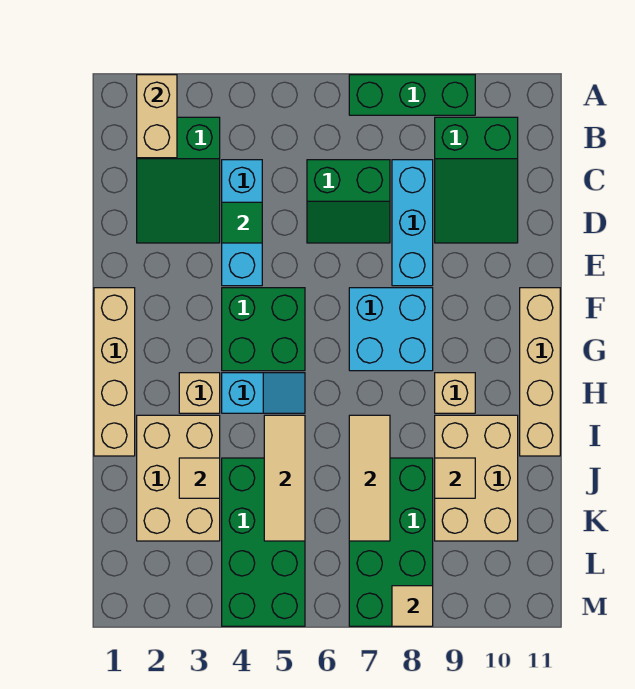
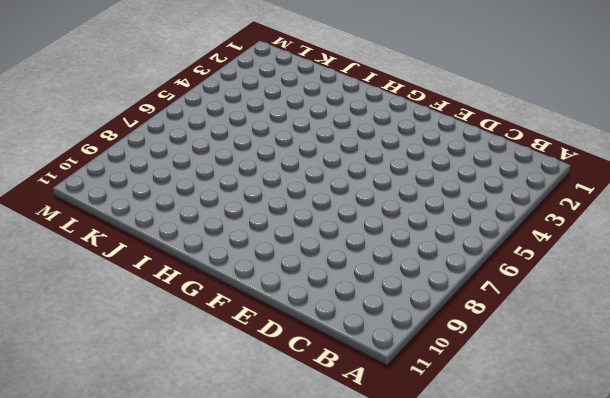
none -> green 1x3 brick [349,75,475,115]
none -> green 2x3 slope [137,117,220,243]
none -> green 2x3 slope [435,117,518,243]

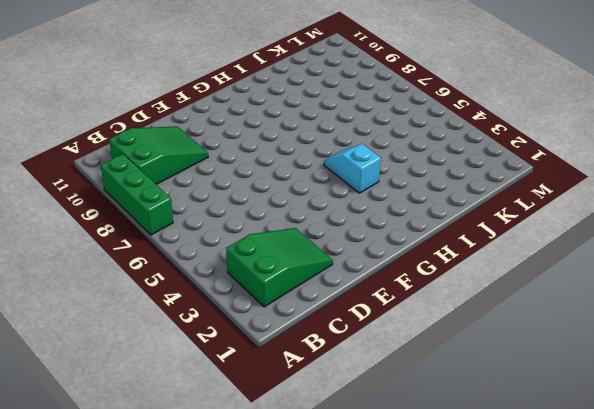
none -> cyan 1x3 brick [222,160,262,286]
none -> green 2x2 slope [307,160,390,243]
none -> cyan 1x3 brick [392,160,433,286]

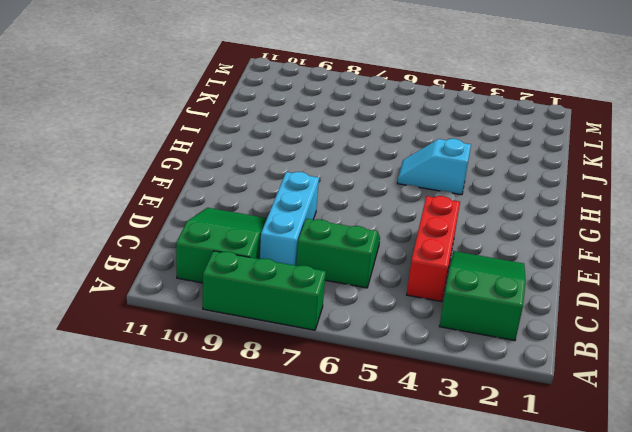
red 1x3 brick [407,196,460,302] -> cyan 1x3 brick [222,160,262,286]
none -> tan 1x4 brick [94,288,135,456]
none -> green 2x2 brick [222,288,305,371]
none -> cyan 2x2 brick [349,288,433,371]

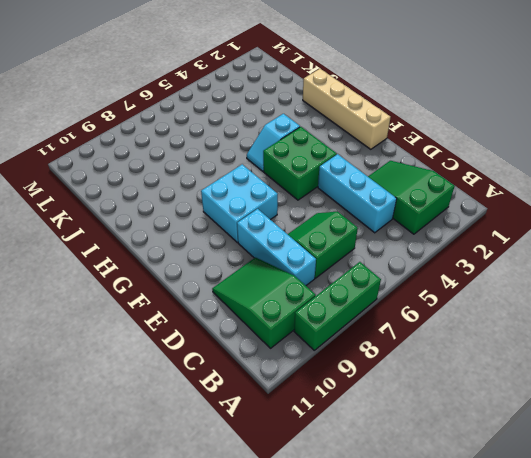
none -> tan 1x4 brick [520,288,560,456]
none -> tan 1x1 brick [179,373,220,413]
none -> tan 1x1 brick [435,373,475,413]

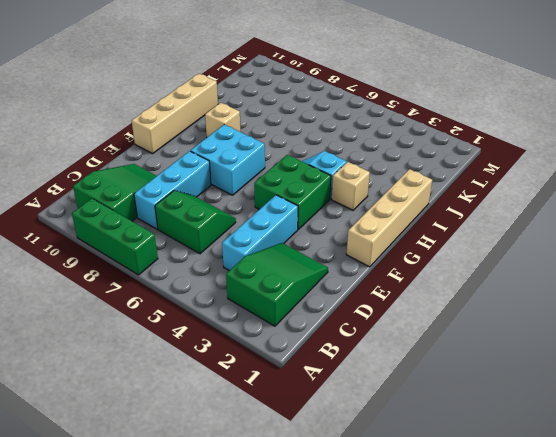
none -> tan 2x3 brick [137,415,220,541]
none -> tan 2x3 brick [435,415,518,541]
none -> green 2x4 brick [222,458,305,626]

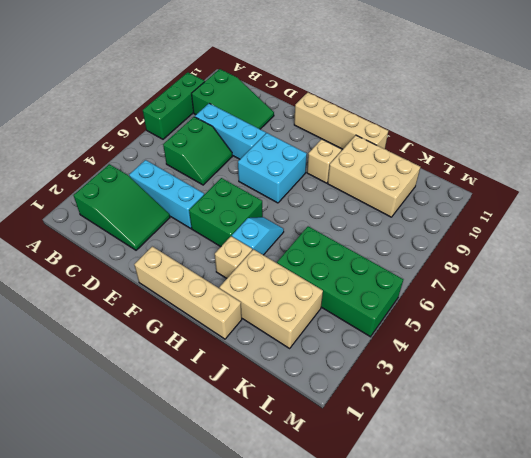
none -> green 2x4 brick [349,458,433,626]
none -> tan 1x2 brick [137,75,177,158]
none -> green 1x1 tile [222,202,262,243]

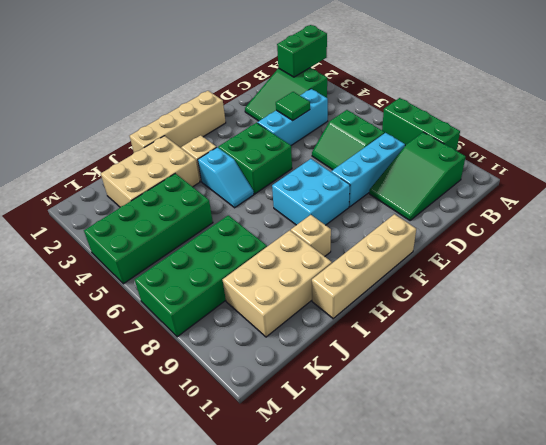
green 1x2 brick [277,25,327,77] -> tan 1x2 brick [137,75,177,158]
none -> tan 1x3 tile [264,415,305,541]
none -> tan 1x3 tile [349,415,390,541]
none -> tan 1x1 tile [179,458,220,498]

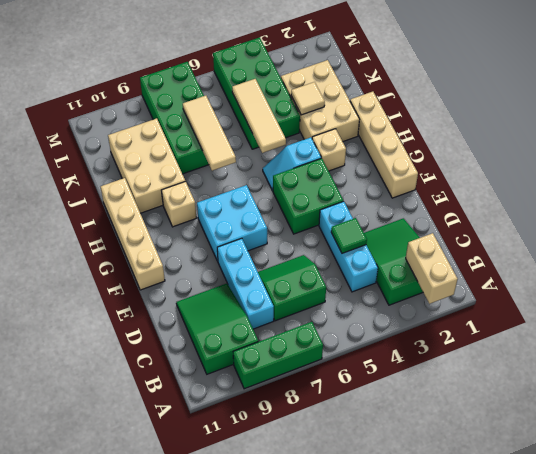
none -> tan 1x1 tile [435,458,475,498]
none -> tan 1x1 tile [392,586,433,626]

